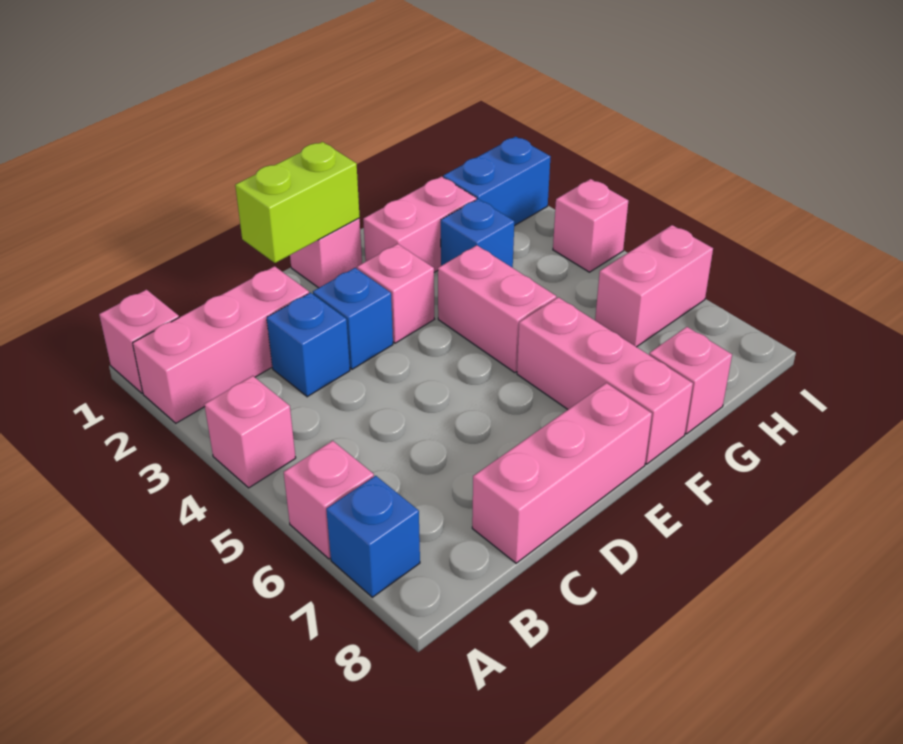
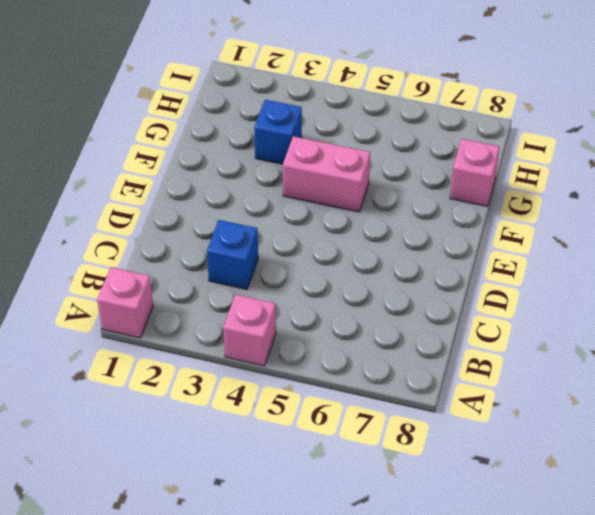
none -> pink 1x3 brick [133,266,309,423]
none -> pink 1x1 brick [284,441,374,559]
none -> blue 1x1 brick [326,476,420,597]

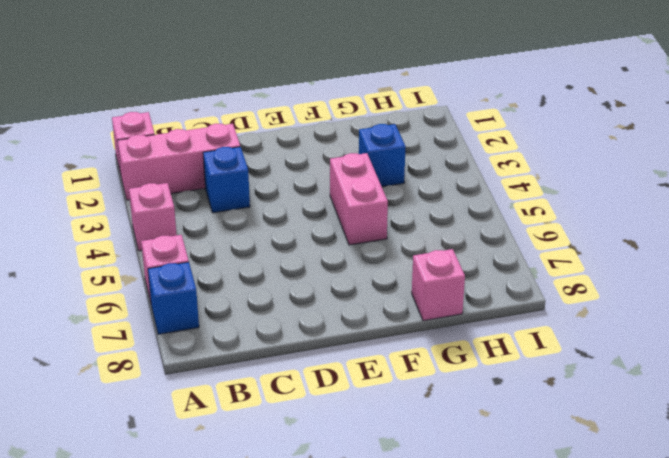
none -> pink 1x3 brick [472,383,652,563]
none -> blue 1x1 brick [313,268,393,369]
none -> pink 1x1 brick [290,218,362,288]

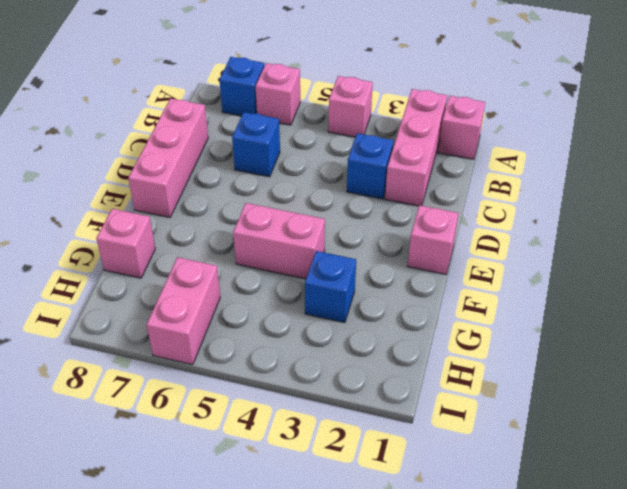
blue 1x1 brick [232,112,280,177] -> blue 1x1 brick moved to [313,268,393,369]
none -> pink 1x1 brick [357,244,434,343]
none -> pink 1x2 brick [363,176,476,272]
none -> pink 1x3 brick [517,297,693,464]

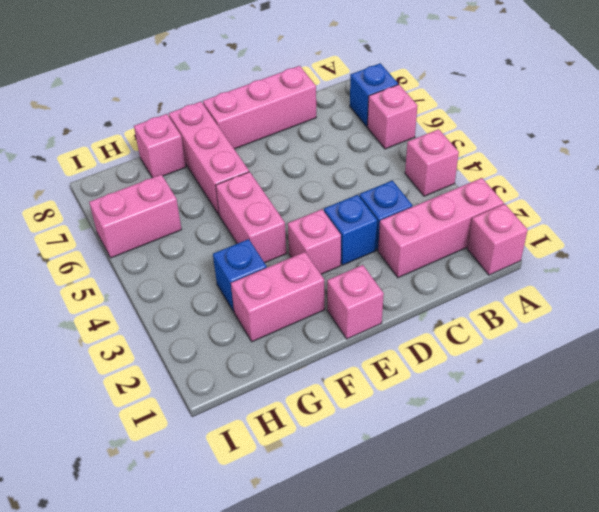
none -> blue 1x2 brick [443,137,551,226]
none -> pink 1x1 brick [553,179,628,272]
none -> lime 1x2 brick [235,142,360,263]

